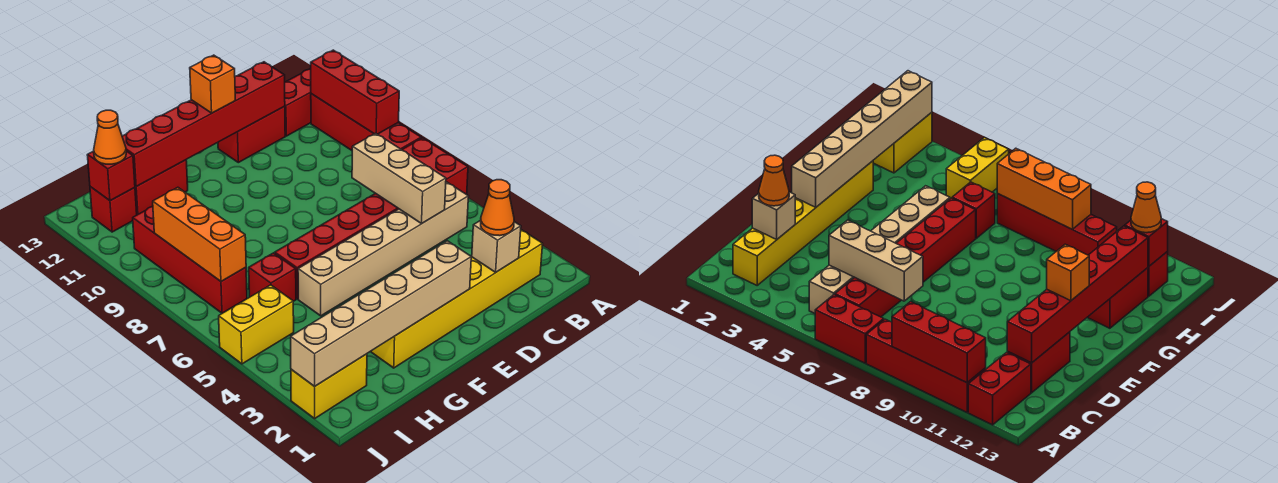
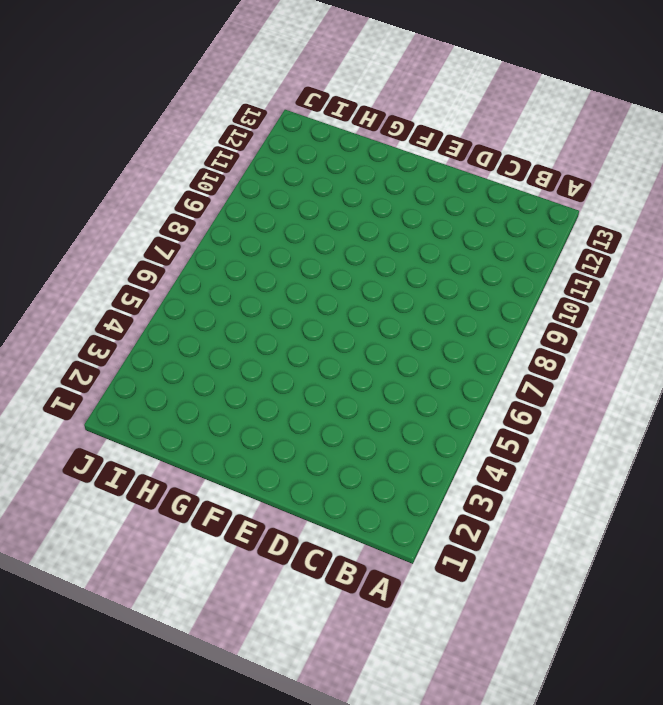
none -> red 1x2 brick [402,138,468,194]
none -> red 1x4 brick [311,94,421,150]
none -> red 1x2 brick [285,68,311,136]

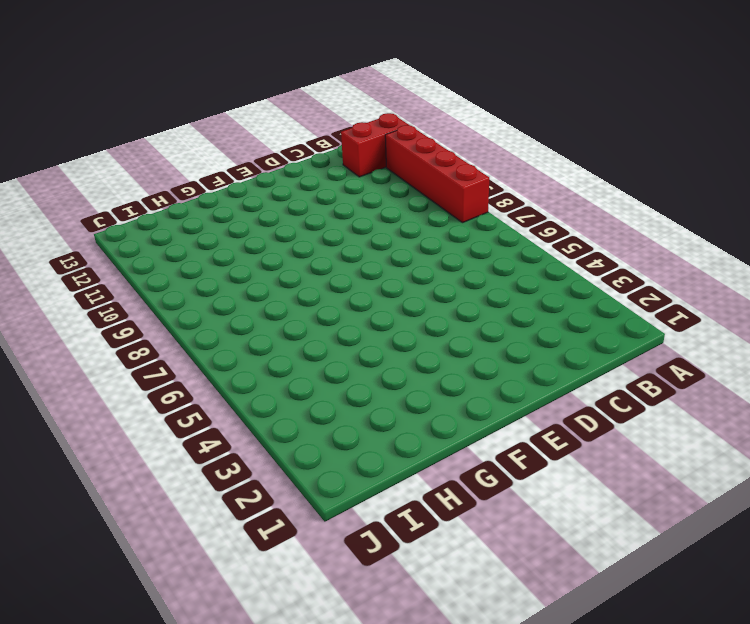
none -> red 1x2 brick [402,138,468,194]
none -> yellow 1x6 brick [370,230,543,368]
none -> tan 1x6 brick [298,182,468,316]

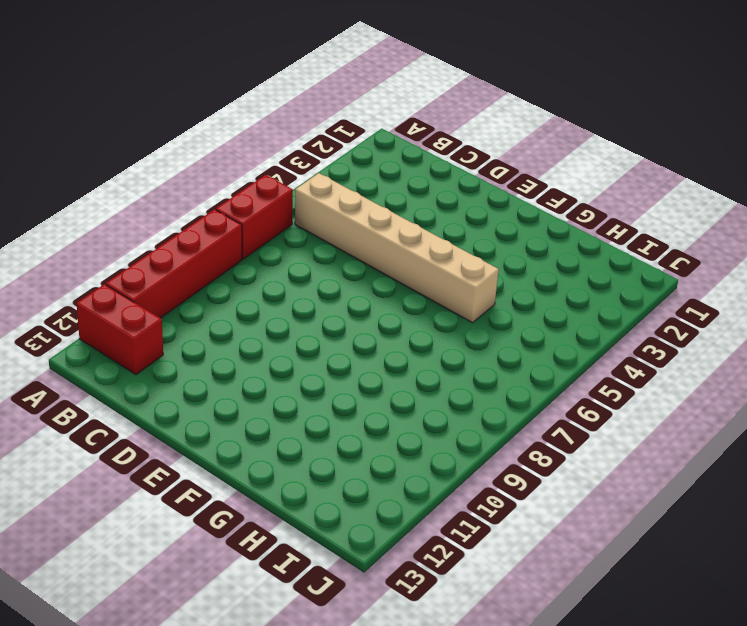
none -> yellow 1x6 brick [370,230,543,368]
none -> red 1x6 brick [275,193,398,299]
none -> red 1x2 brick [218,106,285,163]

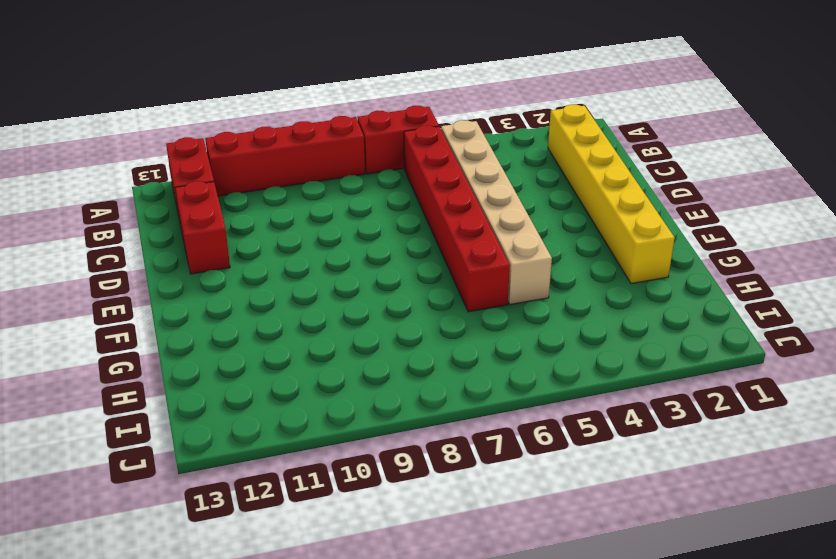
none -> red 1x2 brick [135,160,188,215]
none -> red 1x1 brick [249,253,296,302]
none -> yellow 1x2 brick [291,354,367,418]

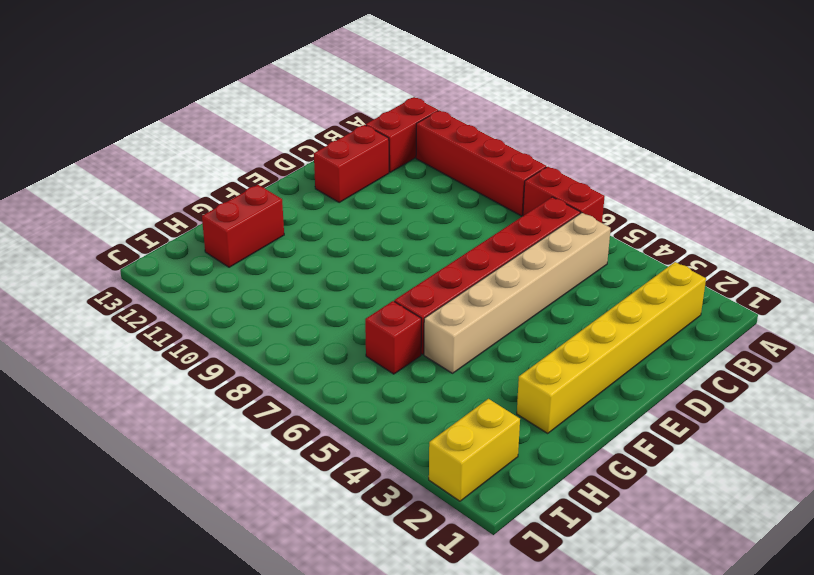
none -> yellow 1x2 brick [219,285,294,364]
none -> red 1x4 brick [133,206,247,313]
none -> red 1x1 brick [90,187,137,232]

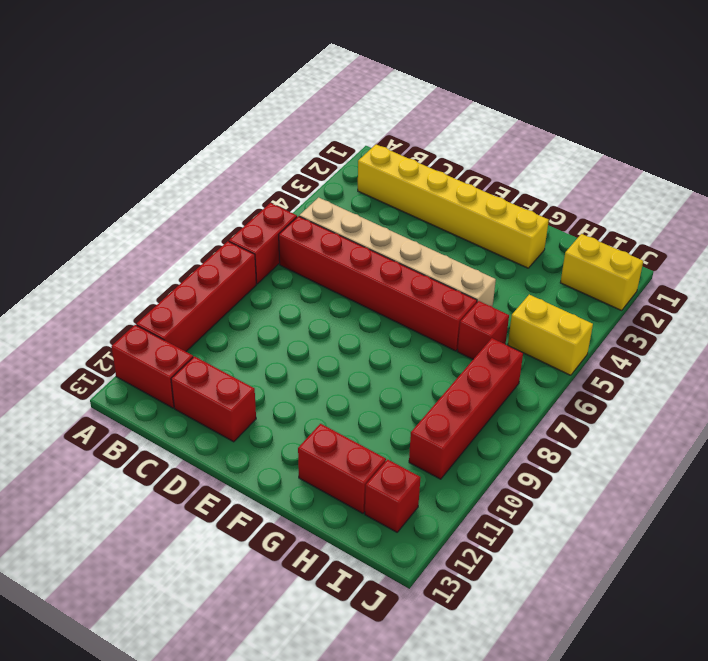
none -> red 1x3 brick [311,50,399,134]
none -> tan 1x1 brick [472,220,521,272]
none -> tan 1x3 brick [352,133,446,223]

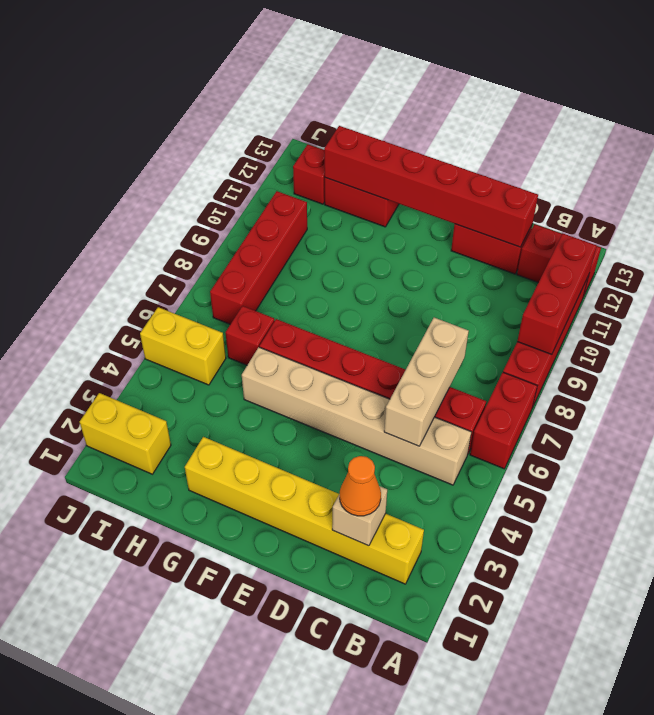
none -> tan 1x6 brick [291,241,471,387]
none -> orange 1x3 brick [153,187,246,281]
none -> red 1x1 brick [87,151,135,201]

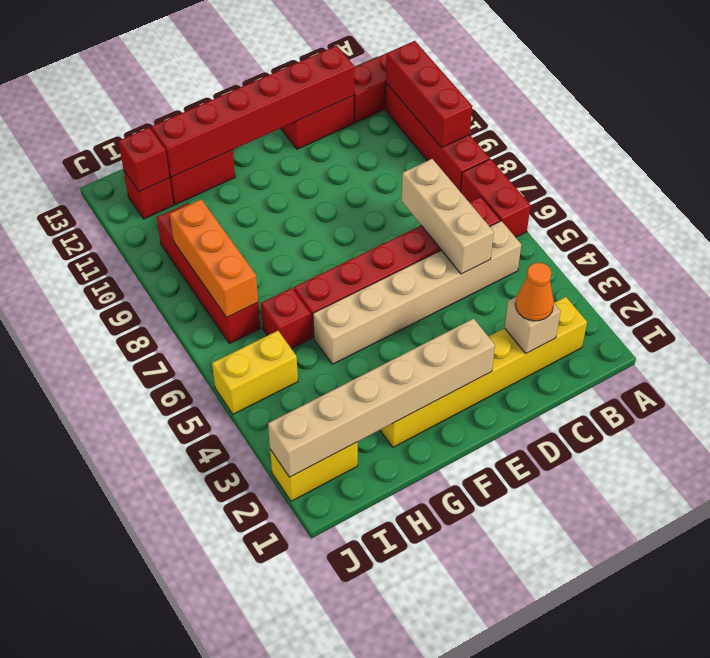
none -> orange 1x1 brick [190,55,235,113]
none -> orange 1x1 cone [94,110,126,164]

